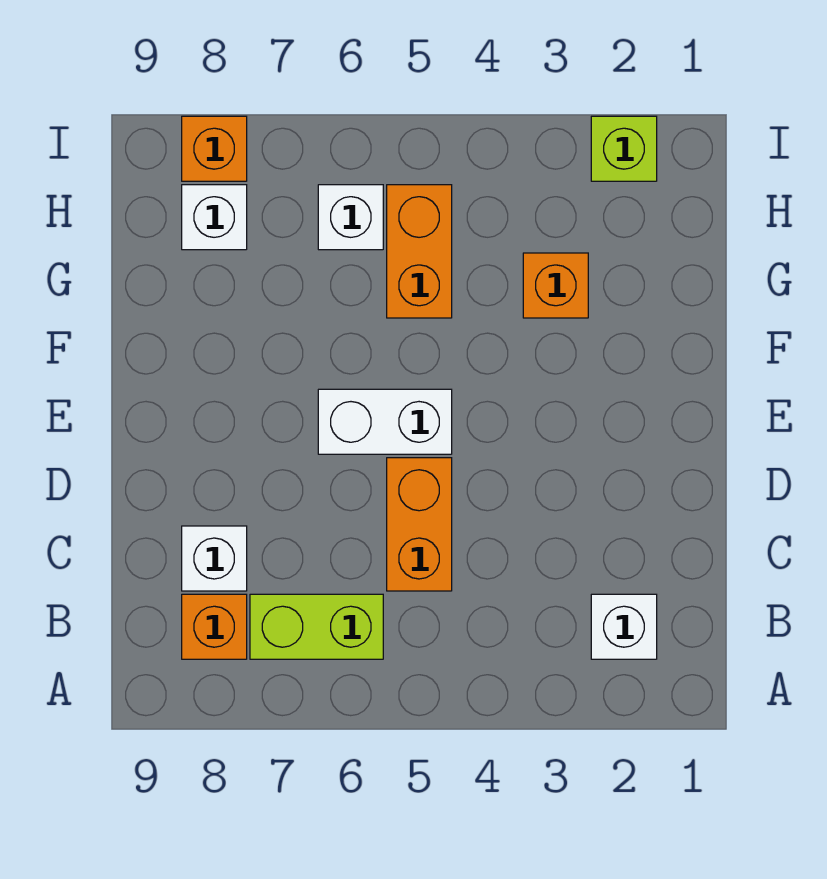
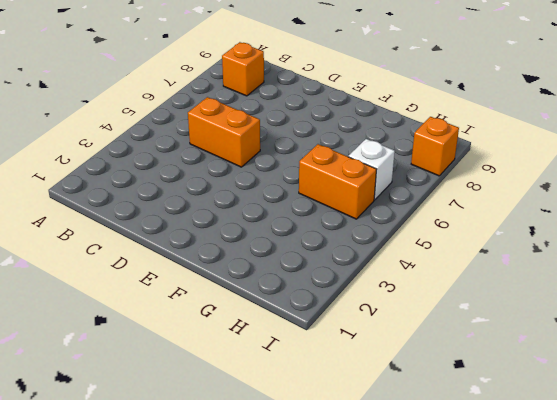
none -> white 1x1 brick [591,594,657,659]
none -> lime 1x2 brick [250,594,383,659]
none -> white 1x1 brick [182,526,247,591]

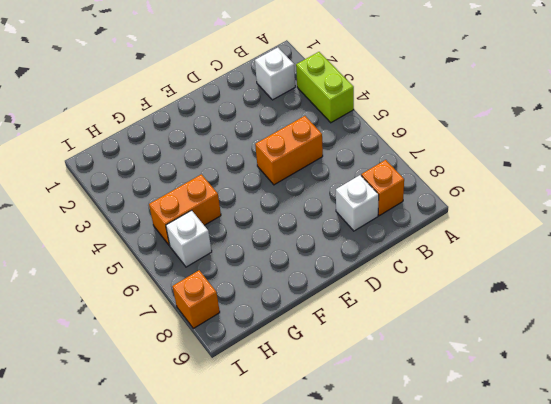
lime 1x2 brick [296,52,354,123] -> lime 1x2 brick moved to [250,594,383,659]
none -> white 1x2 brick [318,389,452,454]
none -> orange 1x1 brick [523,253,588,318]
none -> white 1x1 brick [182,185,247,250]

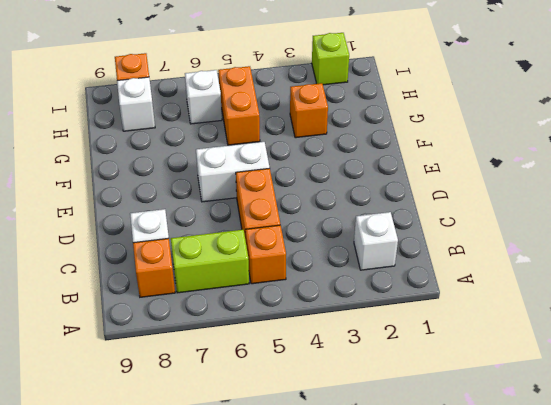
orange 1x1 brick [245,225,286,284] -> none

